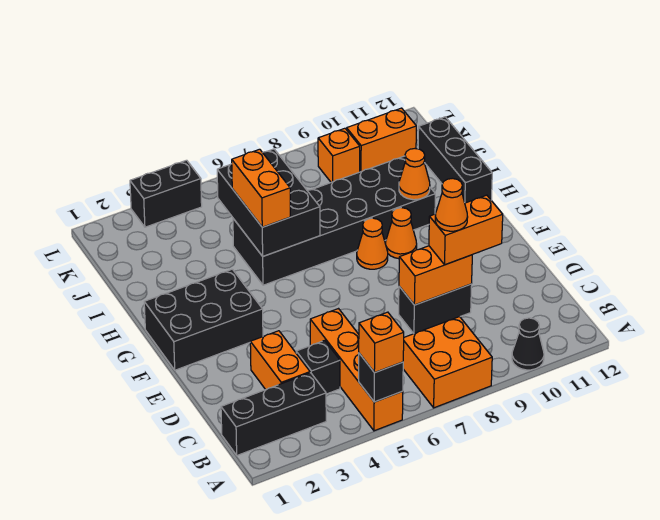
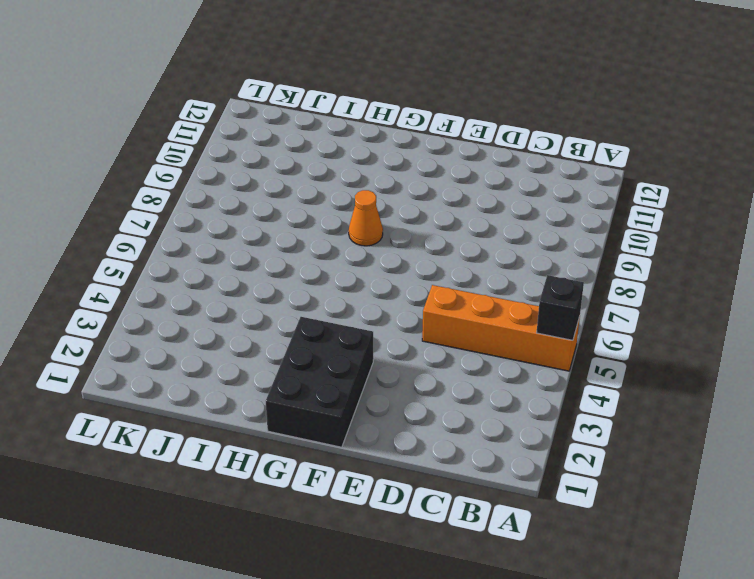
none -> orange 2x2 brick [403,317,492,408]
none -> black 1x1 cone [512,318,544,370]
none -> black 1x3 brick [221,373,326,455]

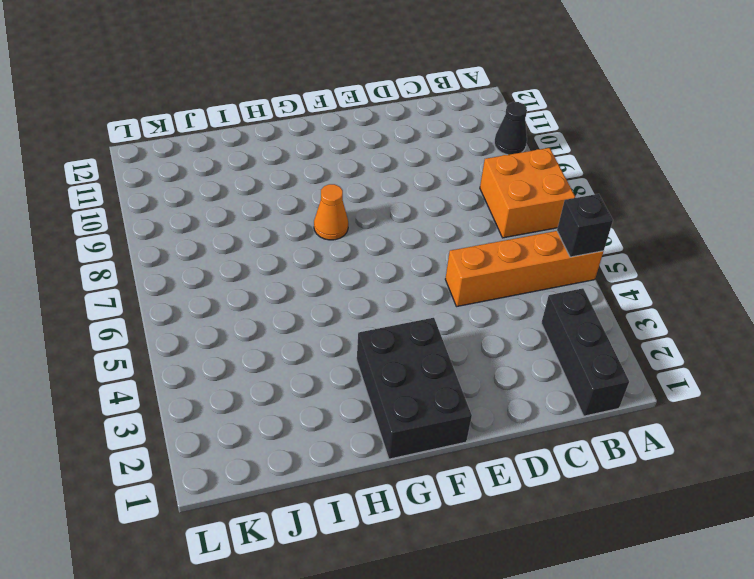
none -> orange 1x2 brick [250,331,310,390]
none -> black 1x1 brick [296,340,340,394]
none -> black 1x2 brick [399,284,472,334]

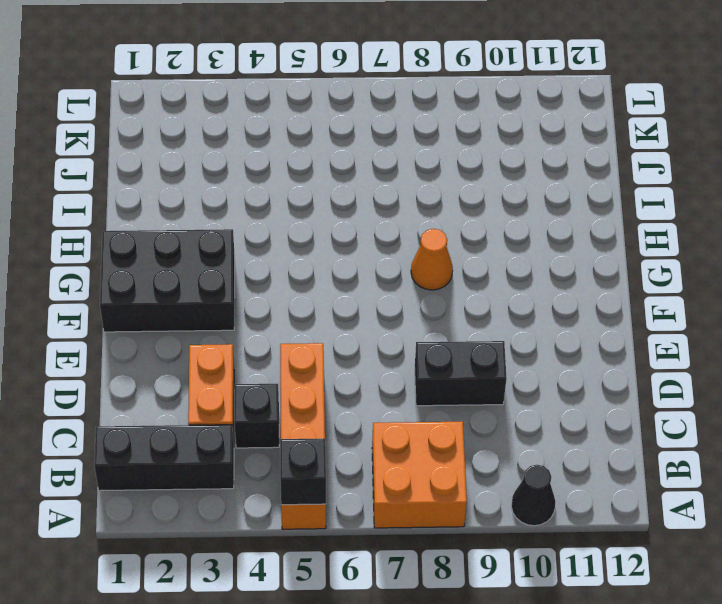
none -> orange 1x1 cone [386,208,417,259]
none -> black 2x6 brick [233,156,435,285]
none -> black 1x3 brick [418,117,492,203]

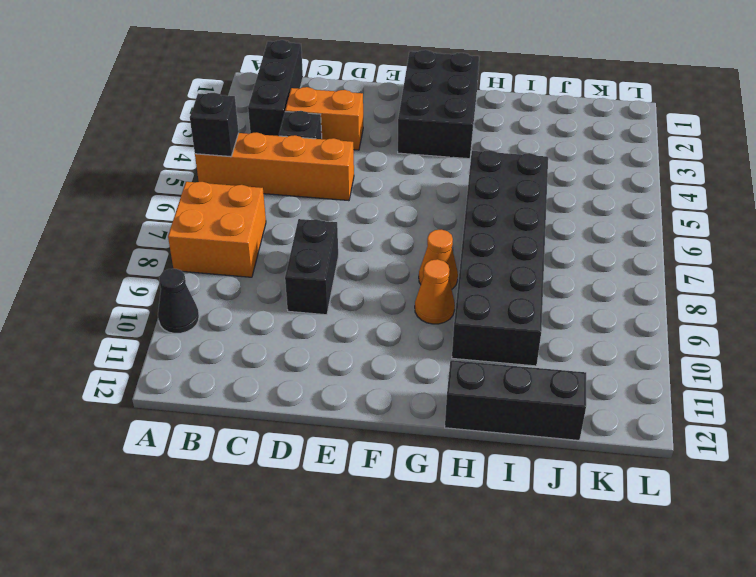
none -> orange 1x1 brick [318,128,360,182]
none -> orange 1x2 brick [347,108,416,172]
none -> black 1x2 brick [130,160,202,227]

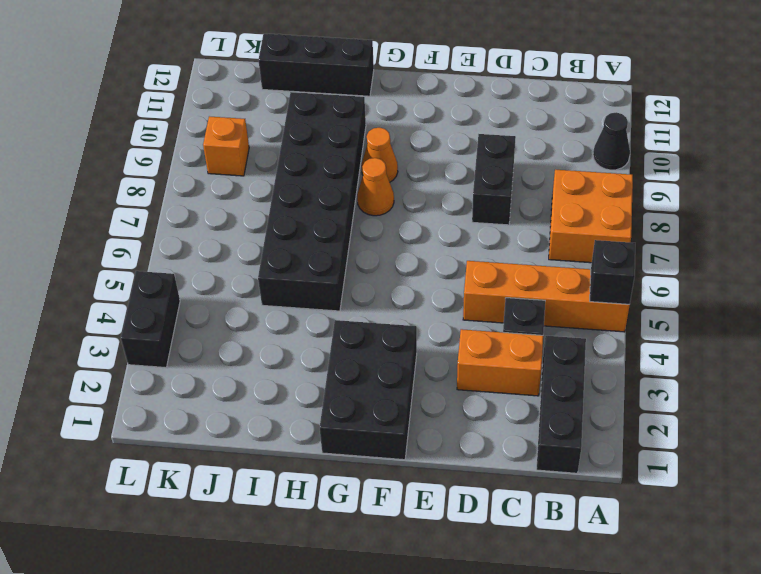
none -> orange 1x2 brick [347,108,416,172]
none -> orange 1x2 brick [399,246,472,305]
none -> black 2x3 brick [217,149,320,256]

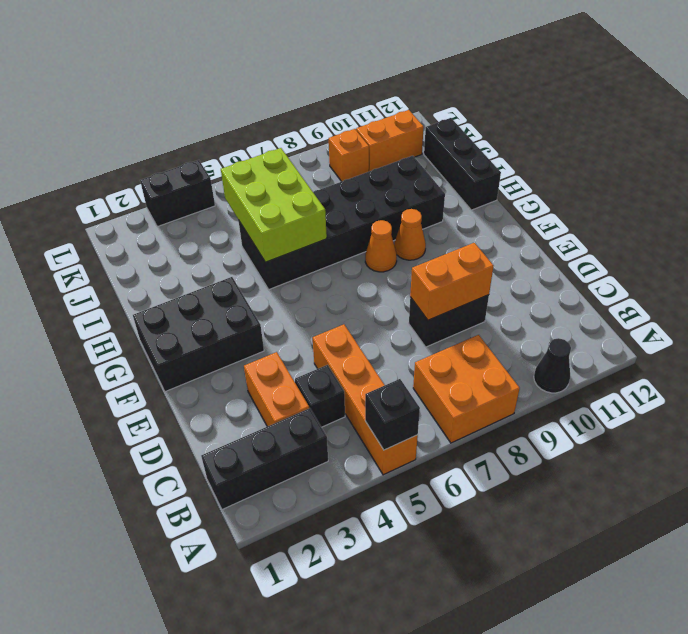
lime 2x3 brick [221,148,327,262] -> black 2x3 brick [217,149,320,256]
none -> orange 1x1 cone [399,149,430,200]
none -> orange 1x1 brick [359,312,404,373]
none -> orange 1x2 brick [429,195,503,265]

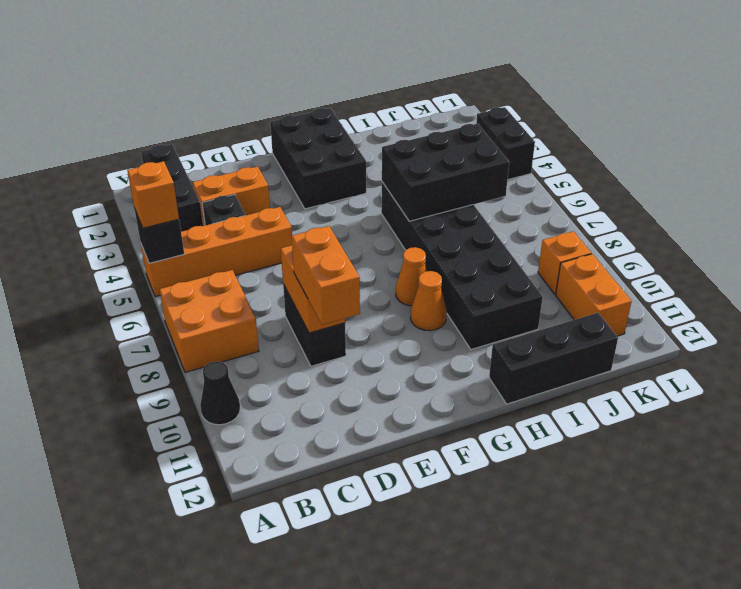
none -> orange 1x1 cone [399,149,430,200]
none -> orange 1x2 brick [232,149,290,227]
none -> orange 1x1 cone [435,178,468,231]

